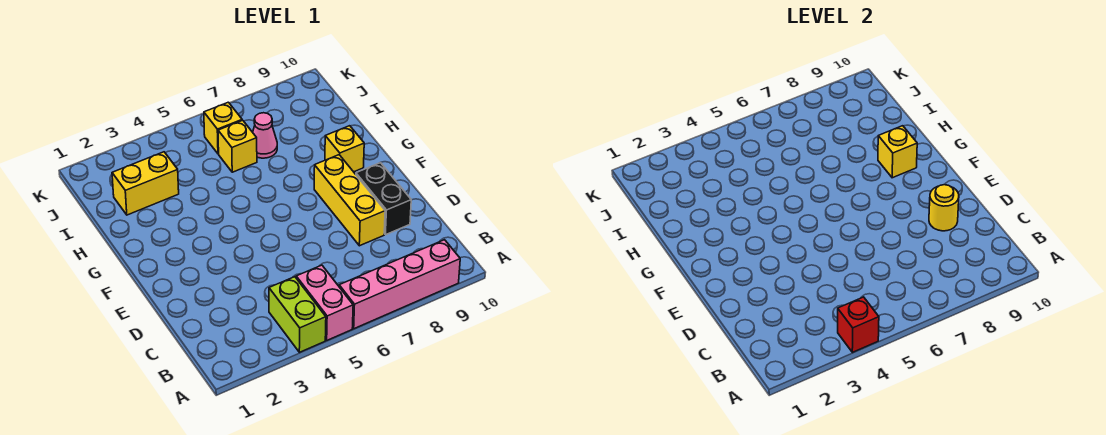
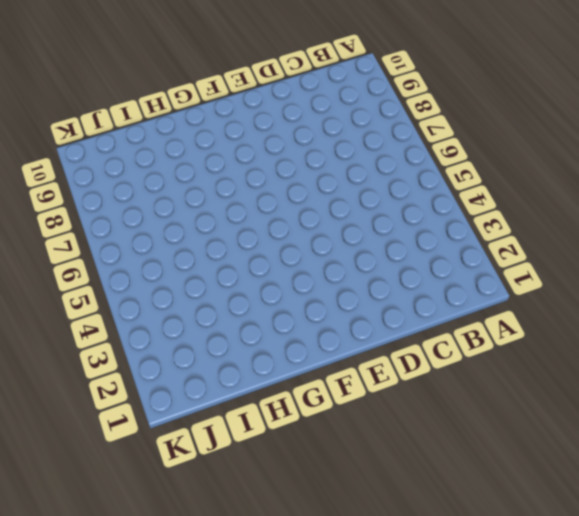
none -> lime 1x2 brick [269,277,326,352]
none -> pink 1x2 brick [296,265,353,340]
none -> pink 1x4 brick [339,240,460,329]

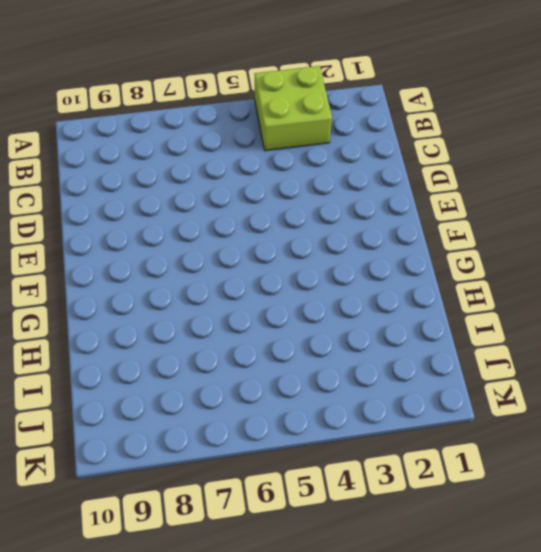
lime 2x2 brick [255,66,332,151] -> lime 1x2 brick [269,277,326,352]
none -> pink 1x2 brick [296,265,353,340]
none -> pink 1x4 brick [339,240,460,329]
none -> yellow 1x3 brick [314,155,385,246]

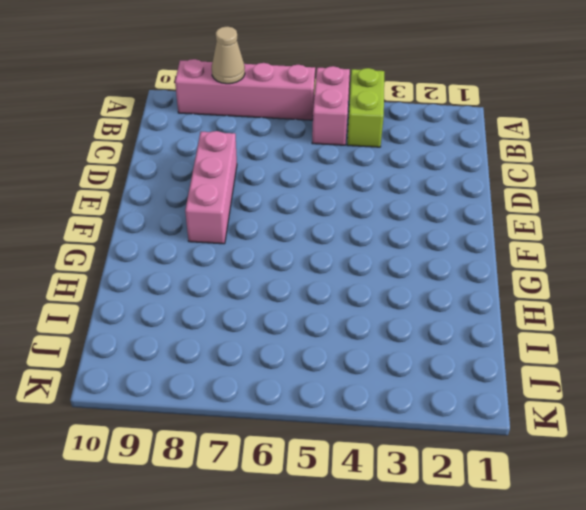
tan 1x1 cone [212,27,245,84] -> none
pink 1x3 brick [185,131,237,244] -> yellow 1x3 brick [314,155,385,246]
none -> black 1x2 brick [356,163,411,235]
none -> yellow 1x1 brick [325,126,364,172]
none -> yellow 1x2 brick [112,152,179,215]

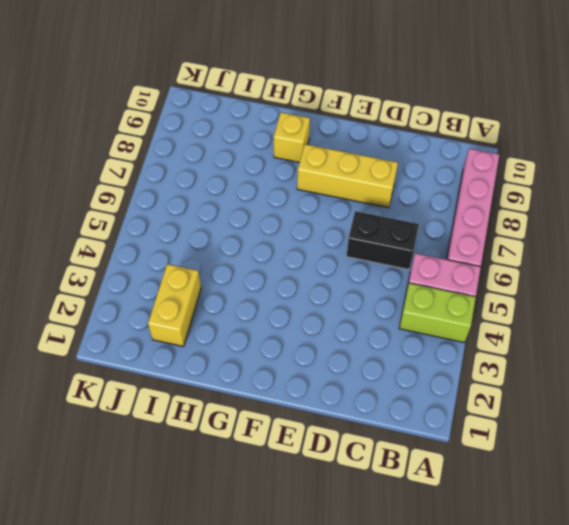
black 1x2 brick [347,211,419,270] -> black 1x2 brick moved to [356,163,411,235]
none -> yellow 1x1 brick [218,120,257,172]
none -> pink 1x1 cone [253,113,277,158]
none -> yellow 1x1 brick [204,102,242,154]

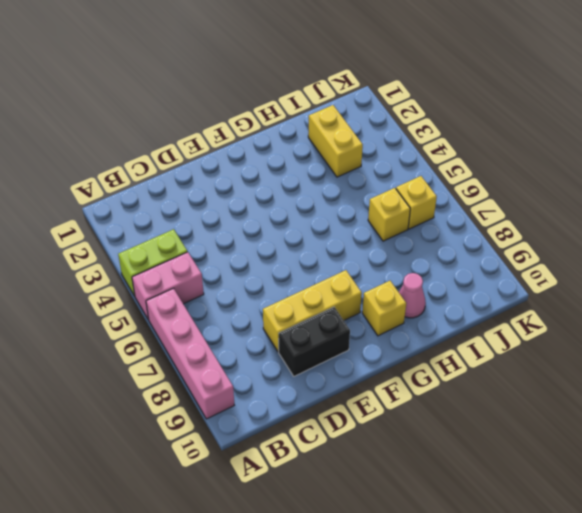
pink 1x1 cone [399,273,426,318] -> pink 1x1 cone moved to [253,113,277,158]
none -> red 1x1 brick [838,297,879,352]
none -> yellow 1x1 round brick [929,185,959,231]
none -> yellow 1x1 brick [878,126,917,178]

